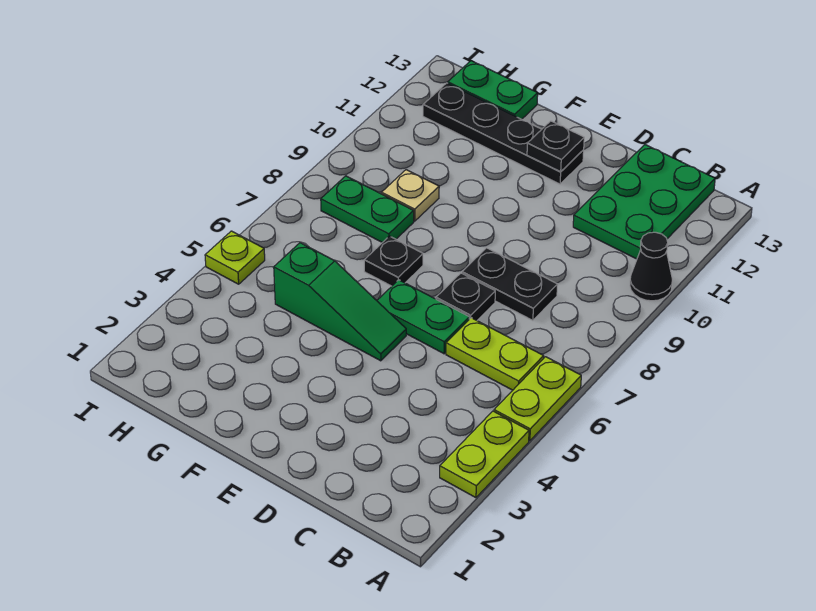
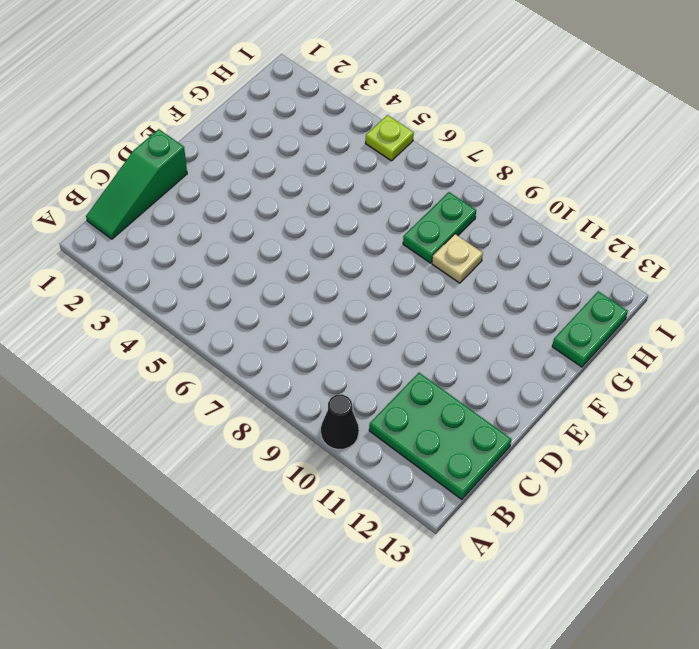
green 1x3 slope [86,129,187,239] -> green 1x3 slope moved to [274,243,406,361]
none -> lime 1x2 plate [440,411,529,498]
none -> lime 1x2 plate [494,357,581,441]
none -> lime 1x2 plate [446,318,544,390]

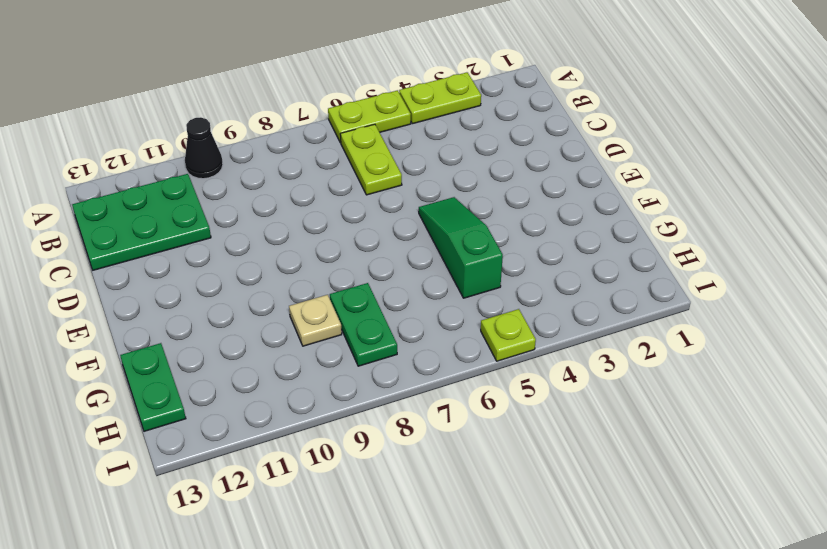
none -> black 1x2 plate [462,248,558,320]
none -> green 1x2 plate [377,280,469,354]
none -> black 1x1 plate [436,273,495,320]

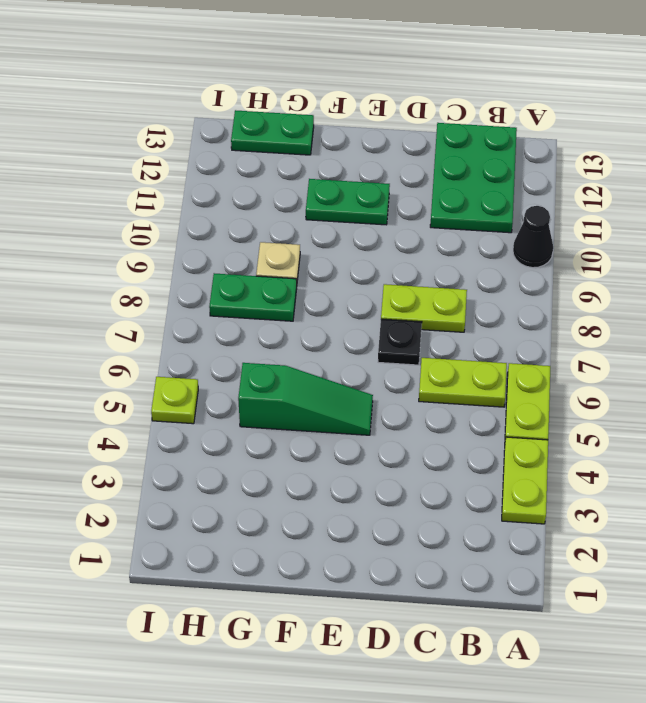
lime 1x2 plate [381,284,467,332] -> black 1x2 plate [462,248,558,320]
green 1x2 plate [306,179,390,225] -> green 1x2 plate moved to [377,280,469,354]
none -> black 1x4 plate [423,83,584,184]
none -> black 1x1 plate [364,236,423,286]
none -> black 1x1 plate [527,121,584,172]

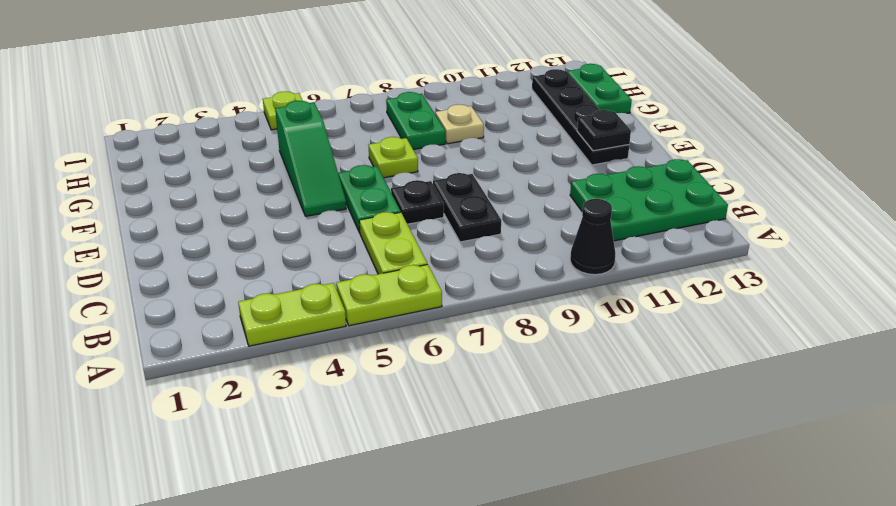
lime 1x1 plate [369,137,418,178] -> black 1x1 plate [364,236,423,286]

